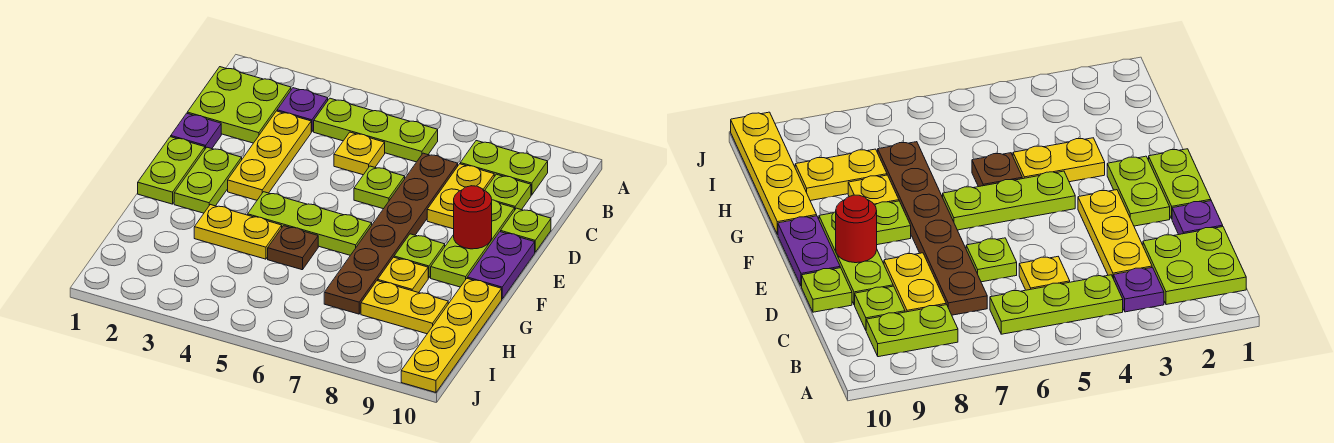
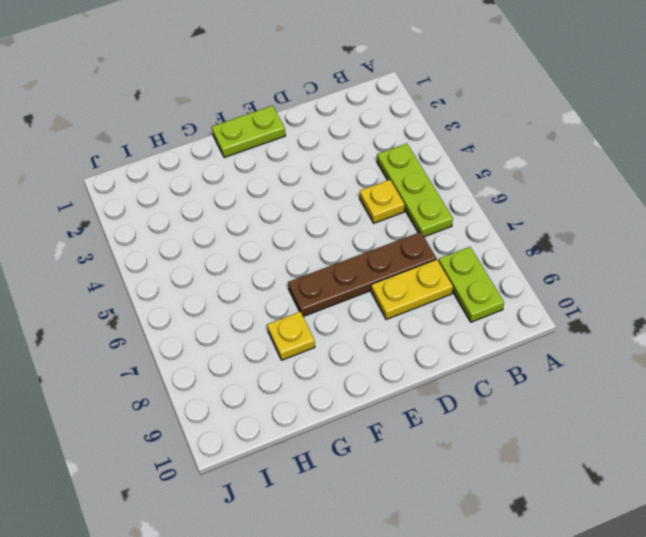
brown 1x4 plate [288,232,436,317] -> brown 1x6 plate [324,153,458,314]
none -> lime 2x2 plate [187,67,291,143]
none -> purple 1x1 plate [277,88,328,132]
none -> yellow 1x3 plate [228,111,311,200]

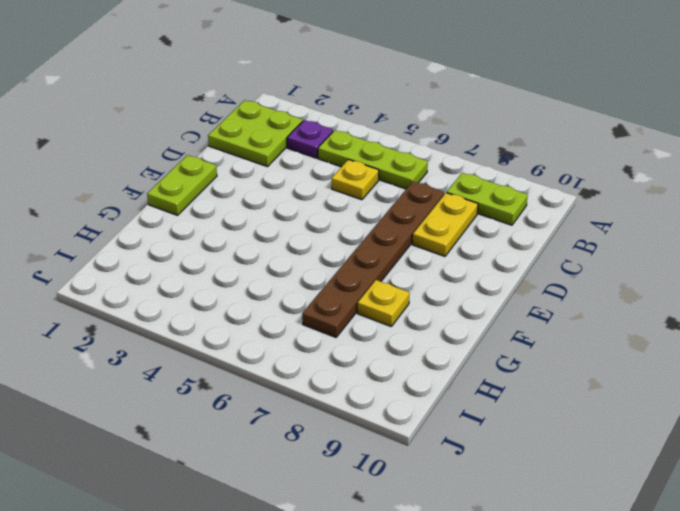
none -> yellow 1x3 plate [228,111,311,200]
none -> lime 1x1 plate [485,174,531,210]
none -> purple 1x1 plate [171,113,221,149]

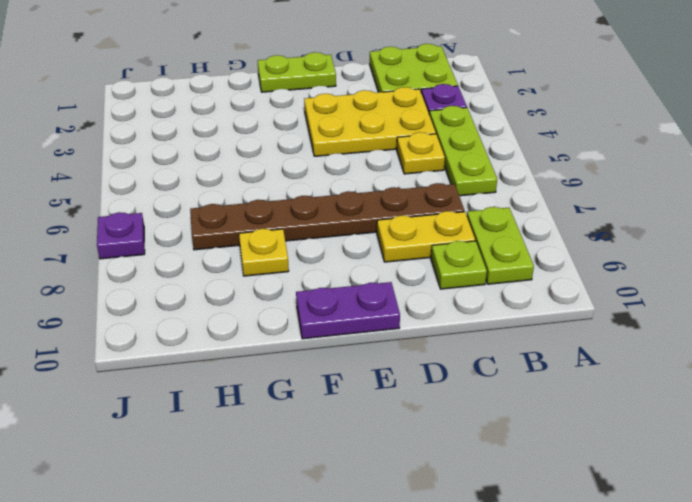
yellow 2x3 plate [304,87,436,156] -> yellow 1x3 plate [228,111,311,200]
purple 1x1 plate [97,212,145,259] -> purple 1x1 plate moved to [171,113,221,149]
none -> lime 1x1 plate [354,166,405,209]
none -> lime 1x3 plate [431,200,515,287]
none -> lime 1x1 plate [501,208,551,252]

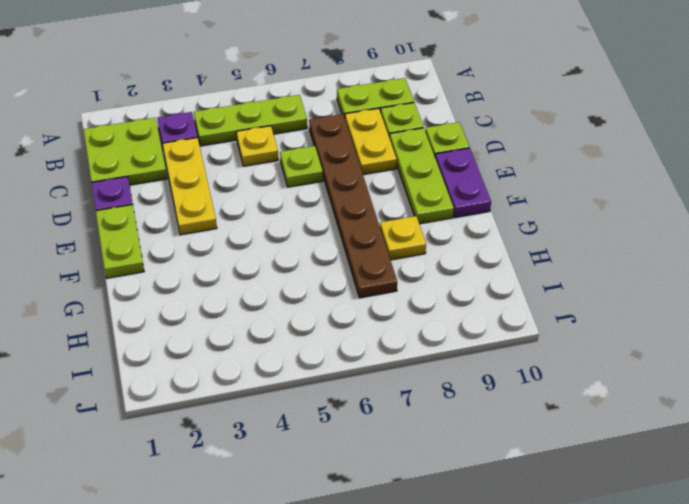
none -> lime 1x2 plate [174,147,242,213]
none -> lime 1x3 plate [248,192,372,255]
none -> lime 1x1 plate [394,234,445,278]

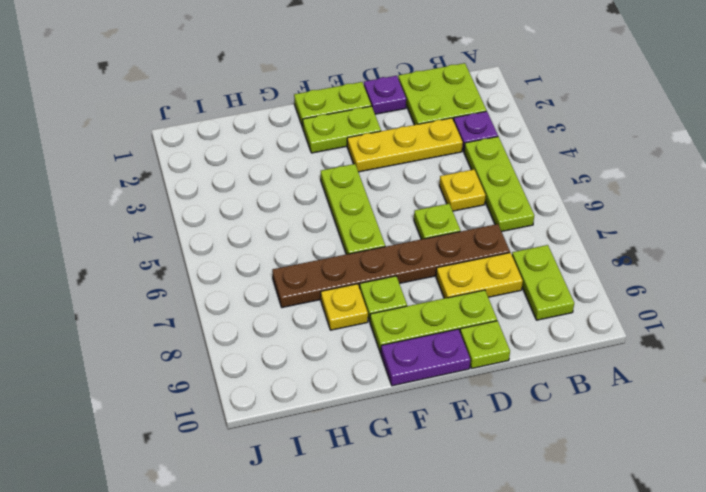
none -> lime 1x1 plate [485,174,531,210]
none -> yellow 1x2 plate [194,205,282,259]
none -> brown 1x1 plate [268,226,318,270]

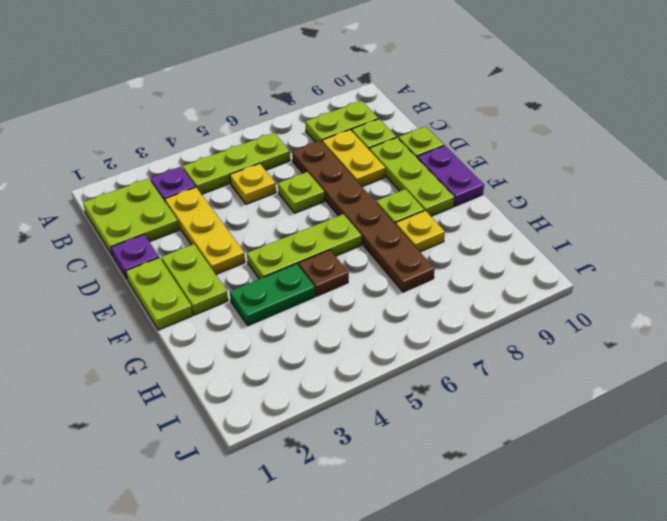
green 1x2 plate [230,264,315,326] -> yellow 1x2 plate [194,205,282,259]
none -> yellow 1x4 plate [401,279,502,392]
none -> yellow 1x2 plate [361,281,448,334]
none -> red 1x1 round brick [454,186,492,249]

